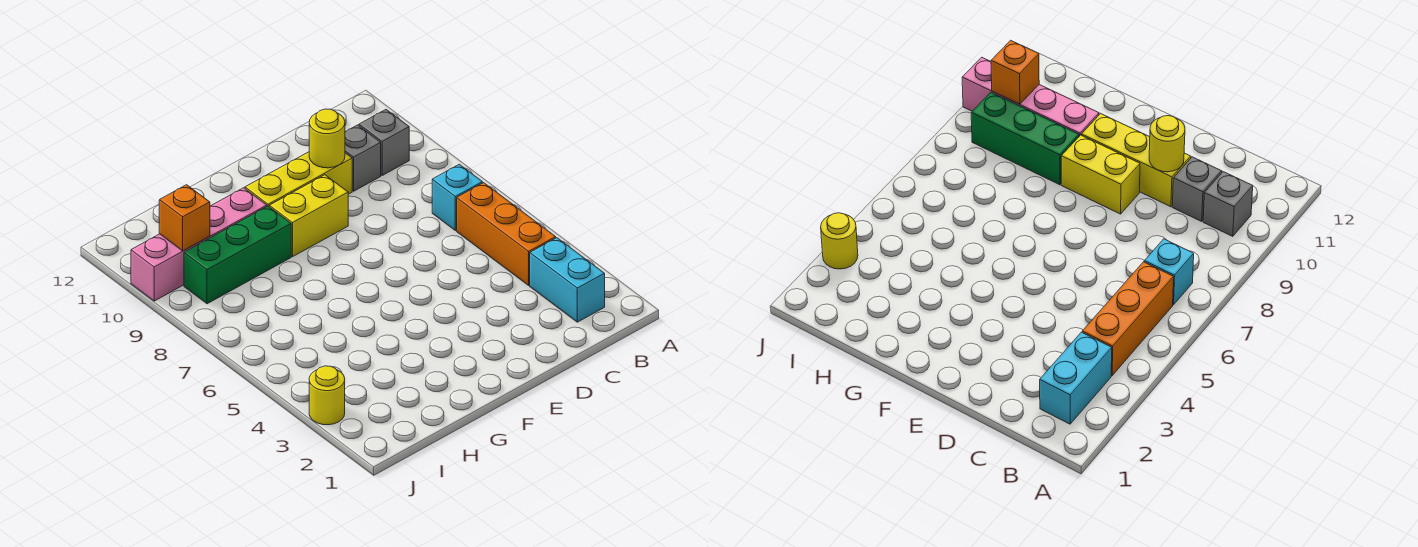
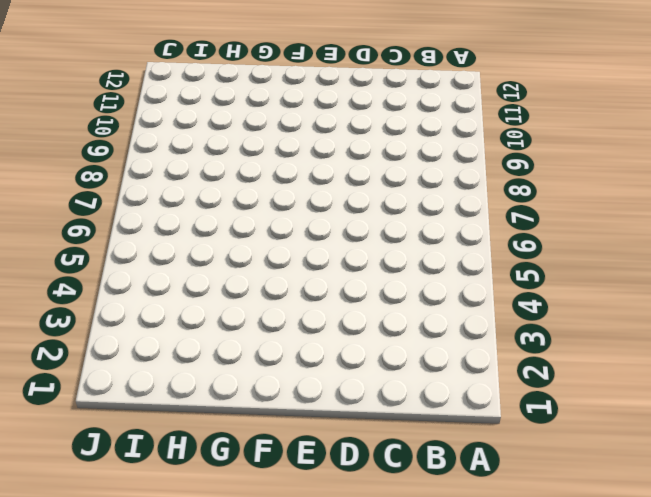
none -> cyan 1x2 brick [530,238,605,322]
none -> orange 1x3 brick [457,183,556,285]
none -> cyan 1x1 brick [432,164,483,230]

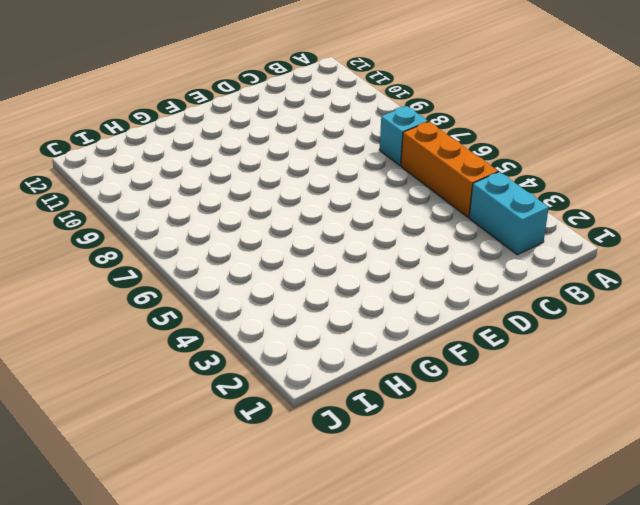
none -> grey 1x1 brick [359,110,409,175]
none -> grey 1x1 brick [345,125,381,191]
none -> yellow 1x3 brick [245,152,352,206]

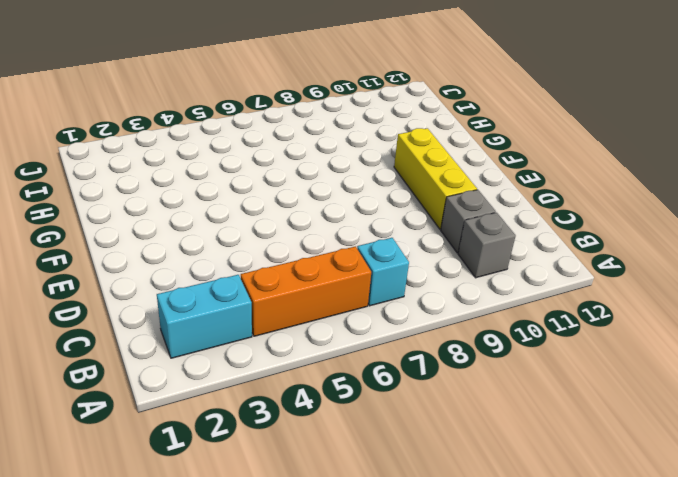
none -> yellow 1x2 brick [269,175,348,257]
none -> green 1x3 brick [184,206,291,304]
none -> pink 1x4 brick [131,188,267,301]

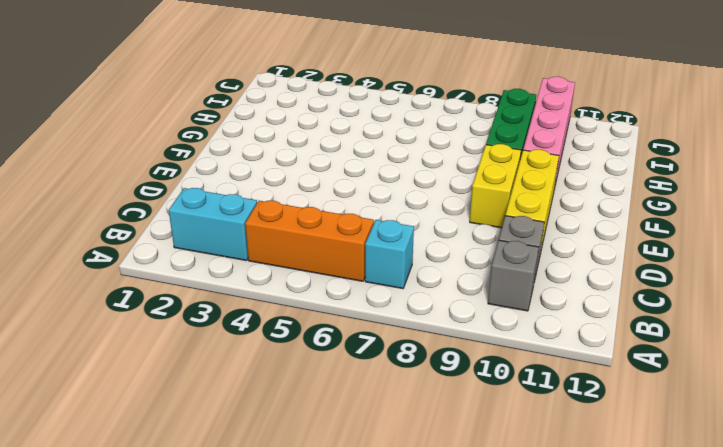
none -> yellow 1x1 round brick [309,366,345,425]
none -> yellow 1x1 round brick [309,109,345,168]
none -> orange 1x1 brick [159,185,210,251]

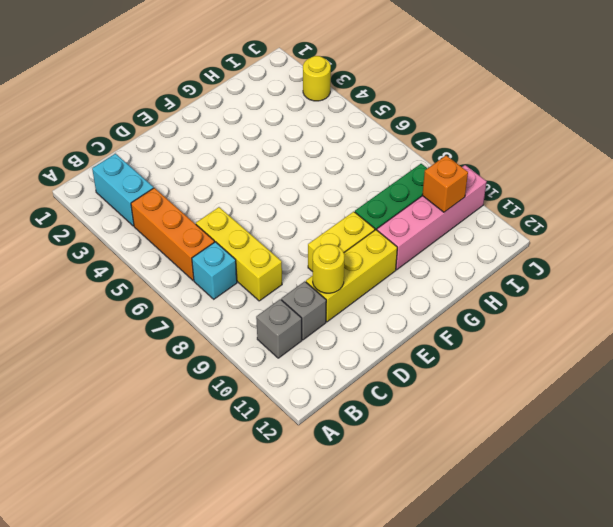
yellow 1x3 brick [196,207,282,301] -> none

